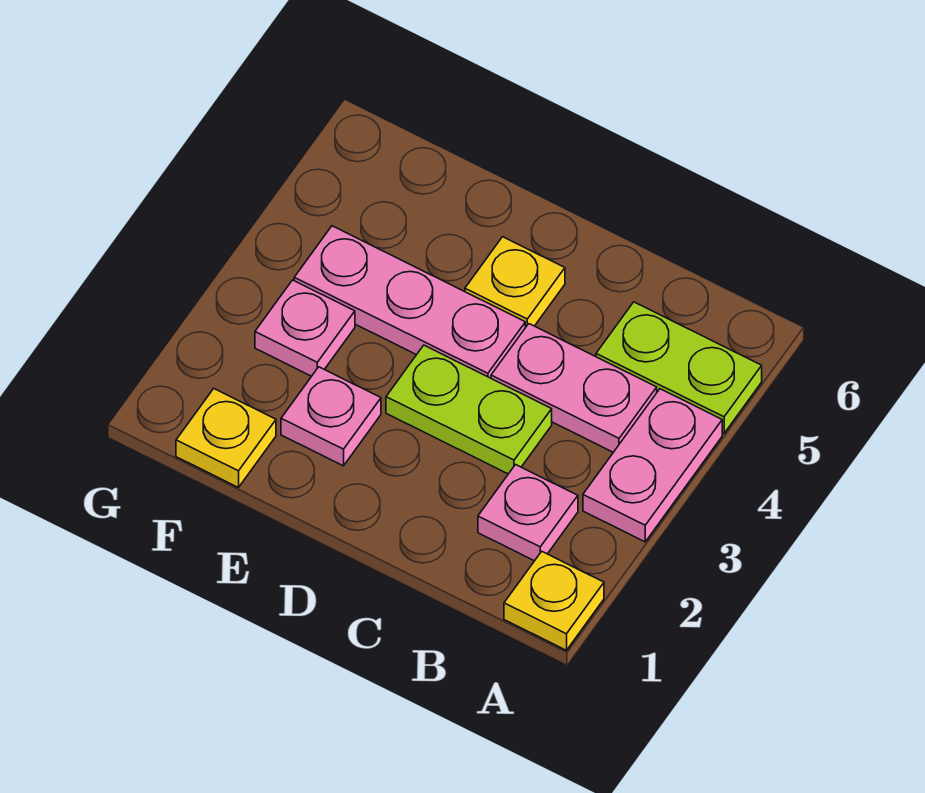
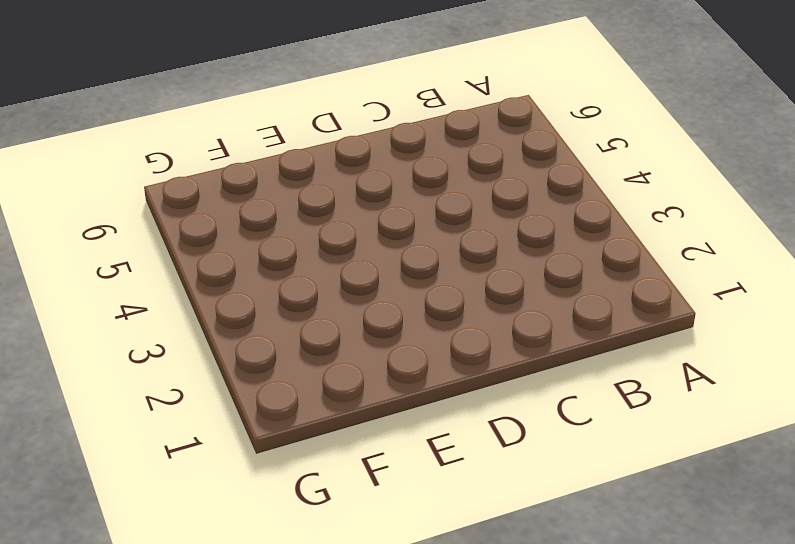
none -> yellow 1x1 plate [504,551,604,650]
none -> pink 1x2 plate [583,389,722,542]

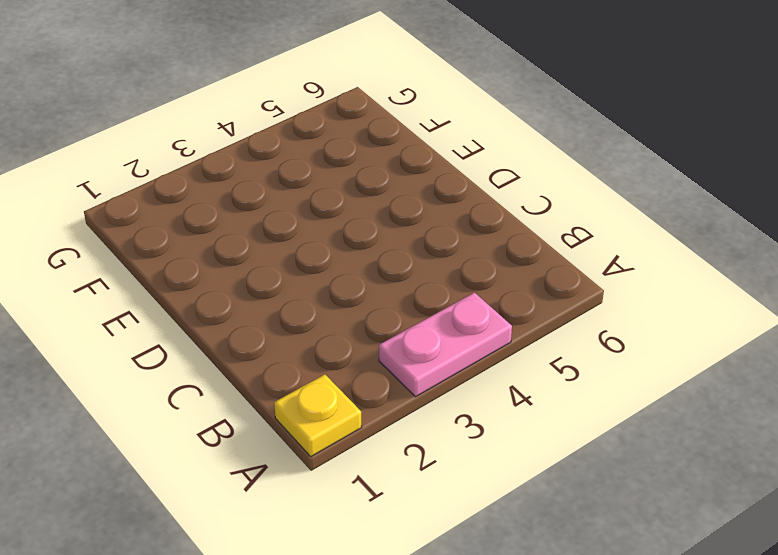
none -> lime 1x2 plate [596,302,762,433]
none -> pink 1x1 plate [478,465,578,561]

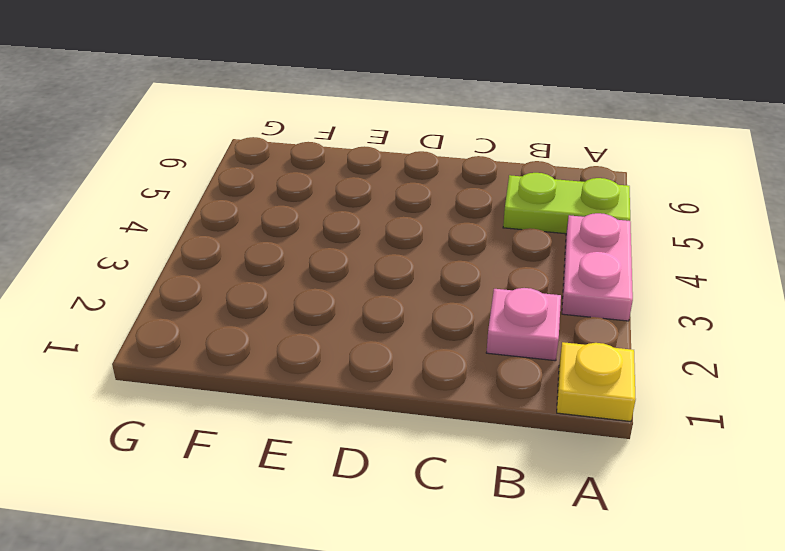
none -> pink 1x2 plate [491,324,657,452]
none -> lime 1x2 plate [386,345,552,474]

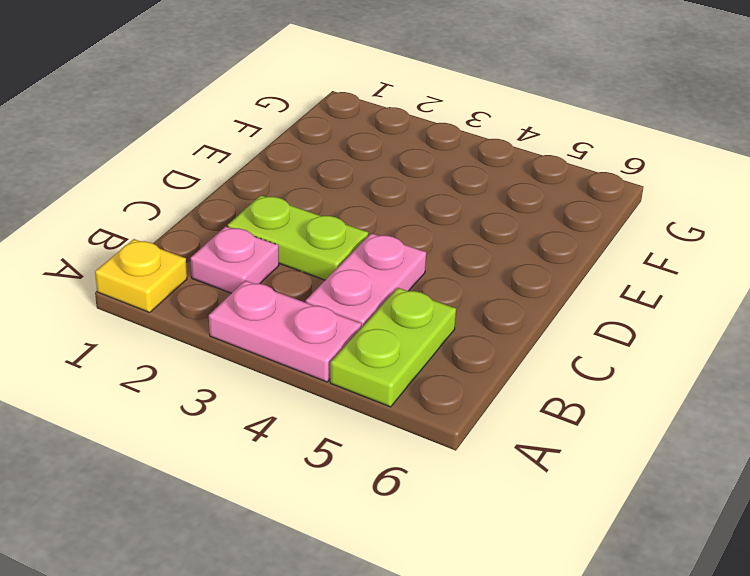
lime 1x2 plate [228,195,368,280] -> lime 1x2 plate turned to [386,345,552,474]
none -> pink 1x3 plate [294,226,525,378]
none -> yellow 1x1 plate [465,237,565,328]

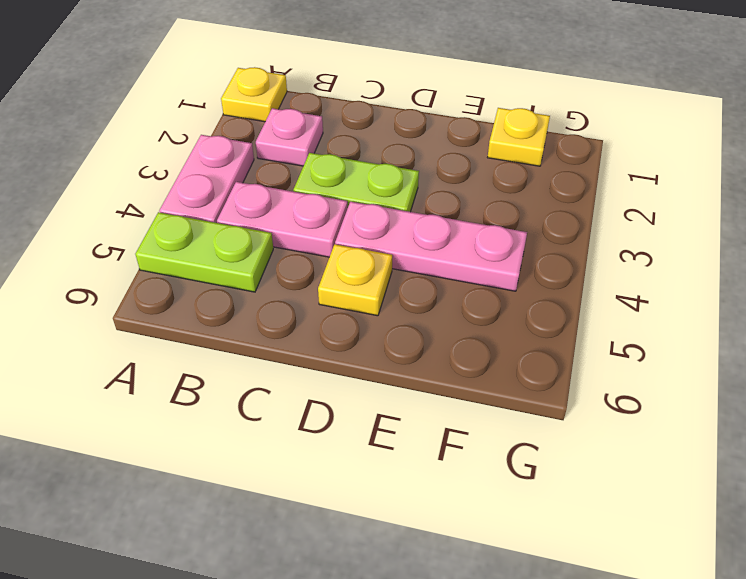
none -> pink 1x1 plate [281,367,381,466]
none -> pink 1x1 plate [255,280,355,376]

